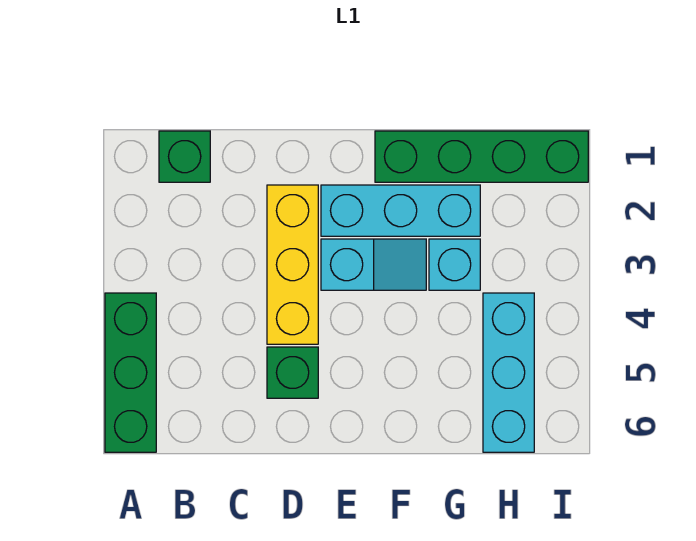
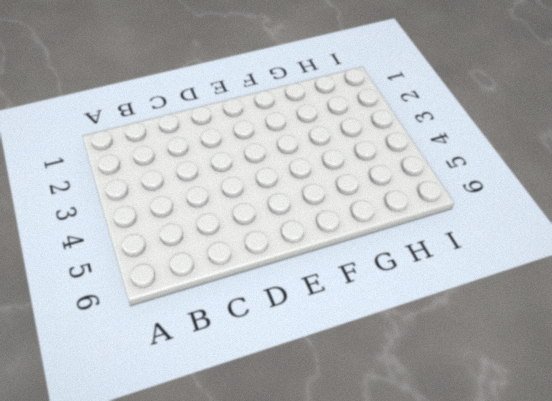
none -> green 1x3 brick [105,293,156,452]
none -> green 1x1 brick [159,131,210,182]

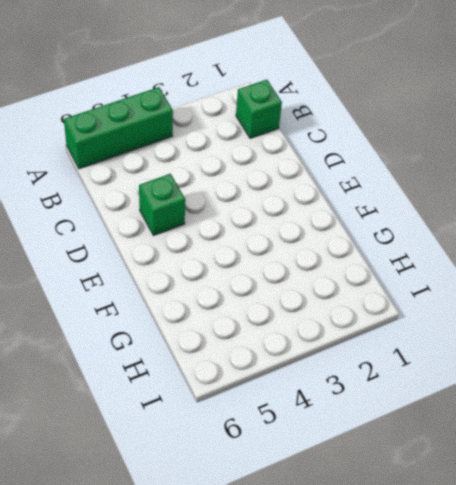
none -> yellow 1x3 brick [267,185,318,344]
none -> cyan 1x3 brick [321,185,480,236]

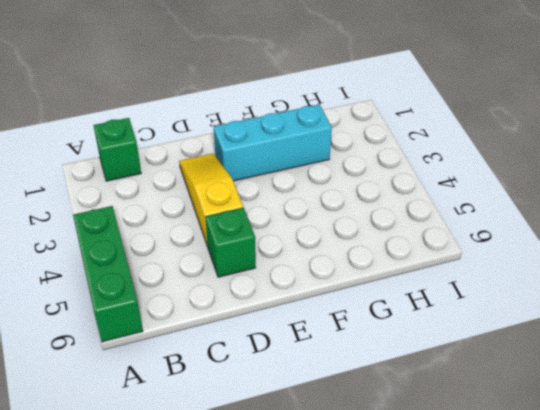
yellow 1x3 slope [179,154,243,247] -> yellow 1x3 brick [267,185,318,344]
none -> cyan 1x2 slope [321,239,426,290]
none -> green 1x4 brick [375,131,588,182]

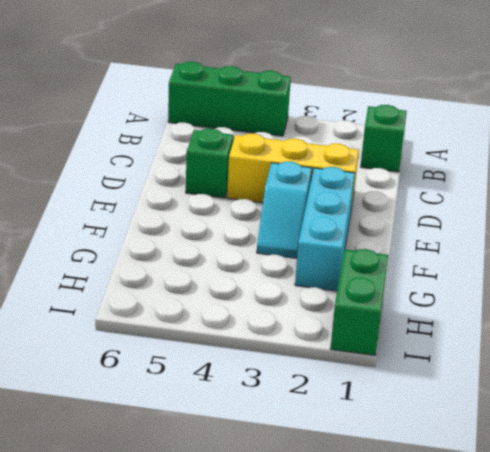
green 1x2 brick [331,249,388,355] -> green 1x4 brick [375,131,588,182]
none -> cyan 1x1 brick [429,239,480,290]
none -> cyan 1x3 brick [483,293,534,452]

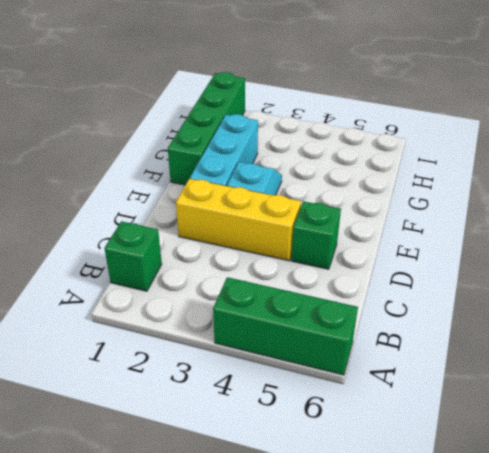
none -> cyan 1x1 brick [429,239,480,290]
none -> cyan 1x3 brick [483,293,534,452]

